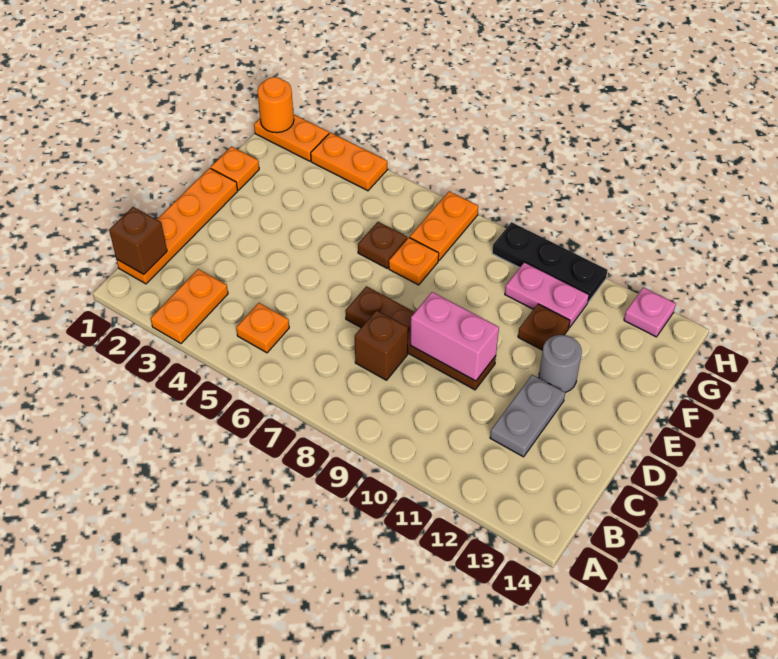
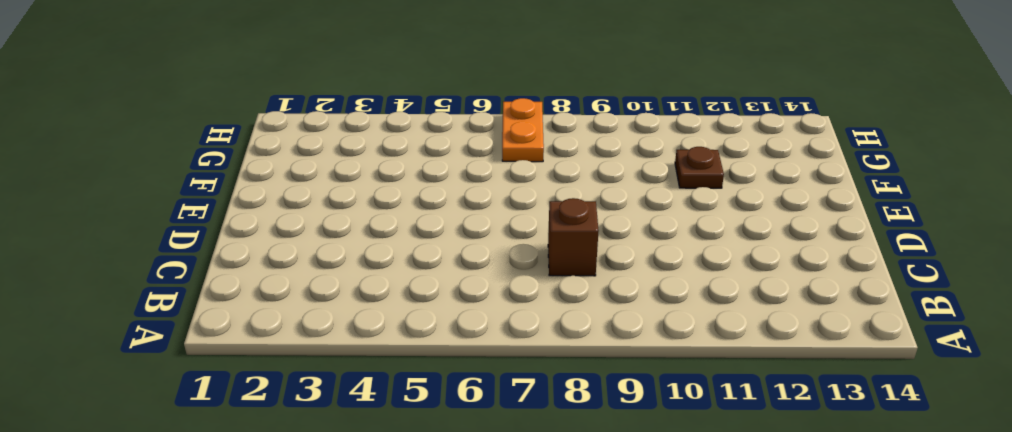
none -> orange 1x2 plate [151,269,228,343]
none -> orange 1x4 plate [117,168,238,284]
none -> orange 1x1 plate [236,303,289,353]

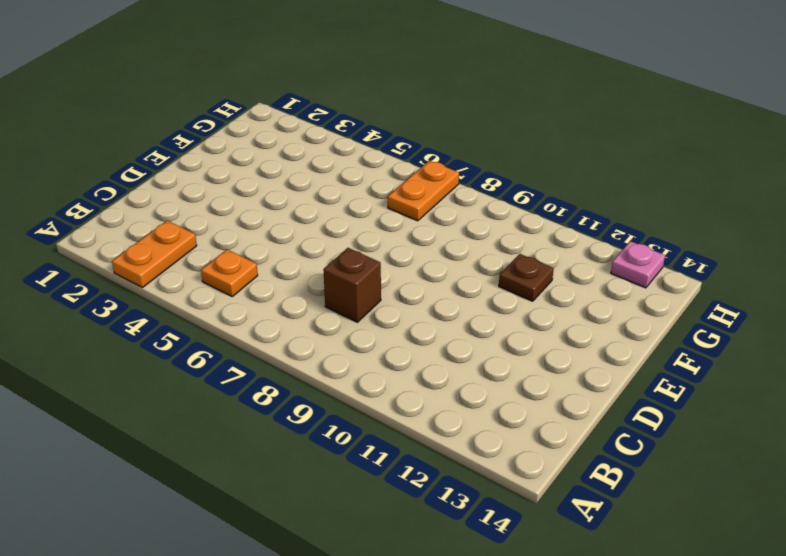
none -> orange 1x4 plate [117,168,238,284]
none -> grey 1x2 plate [490,375,565,457]
none -> brown 1x4 plate [346,286,496,390]

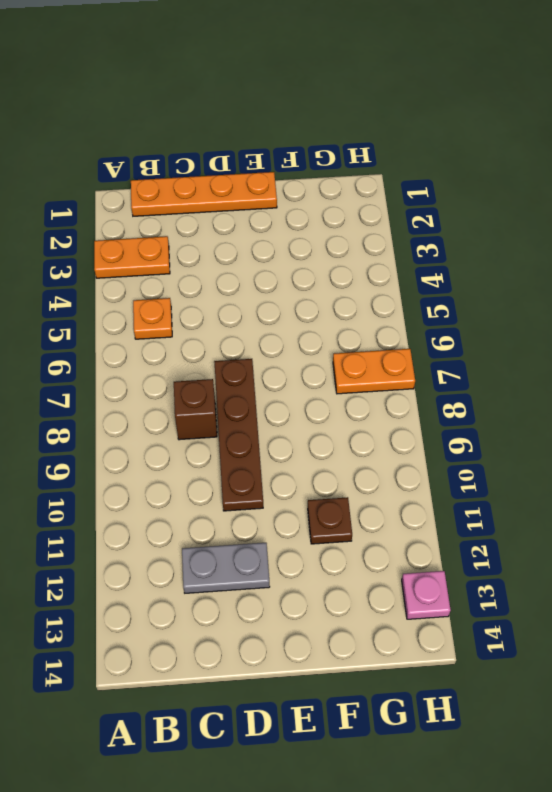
none -> grey 1x1 round brick [539,335,582,393]
none -> orange 1x1 plate [210,146,259,190]
none -> brown 1x1 plate [358,222,407,268]

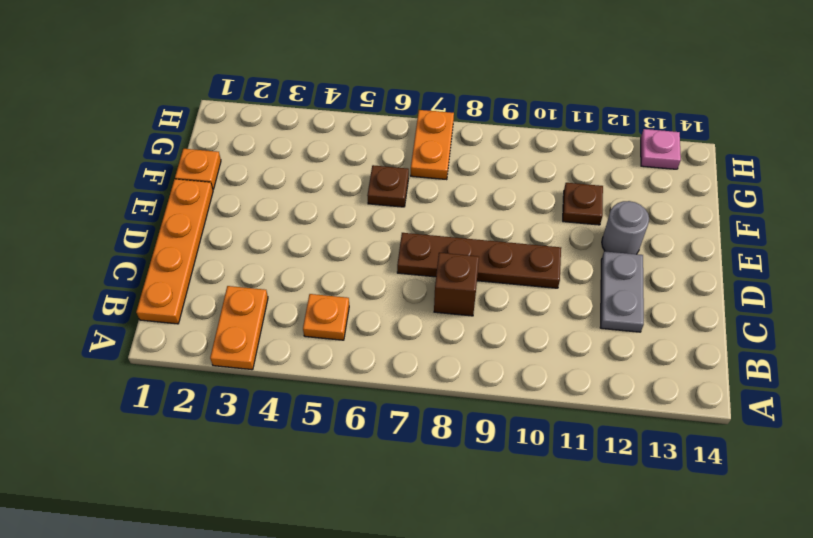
none -> orange 1x1 plate [389,238,439,285]
none -> pink 1x2 plate [505,262,589,328]
none -> orange 1x2 plate [254,114,329,161]

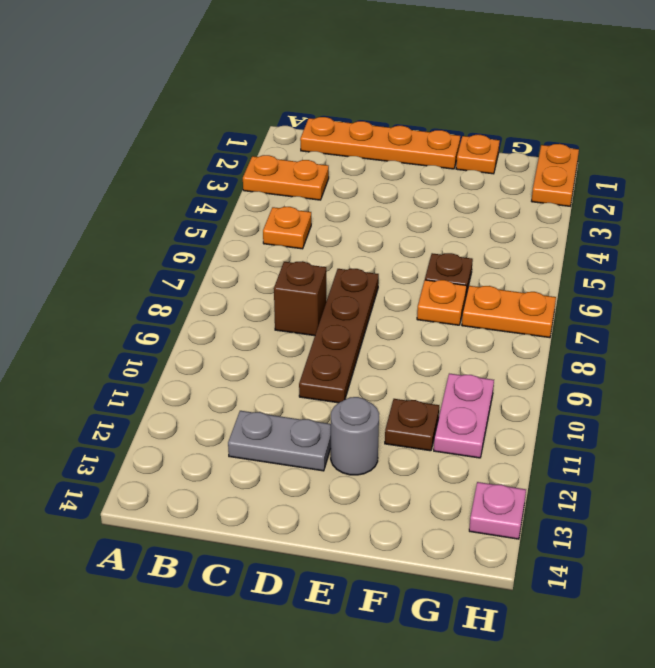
none -> orange 1x2 plate [311,133,387,191]
none -> black 1x3 plate [492,222,608,302]
none -> brown 1x1 brick [109,207,167,274]

